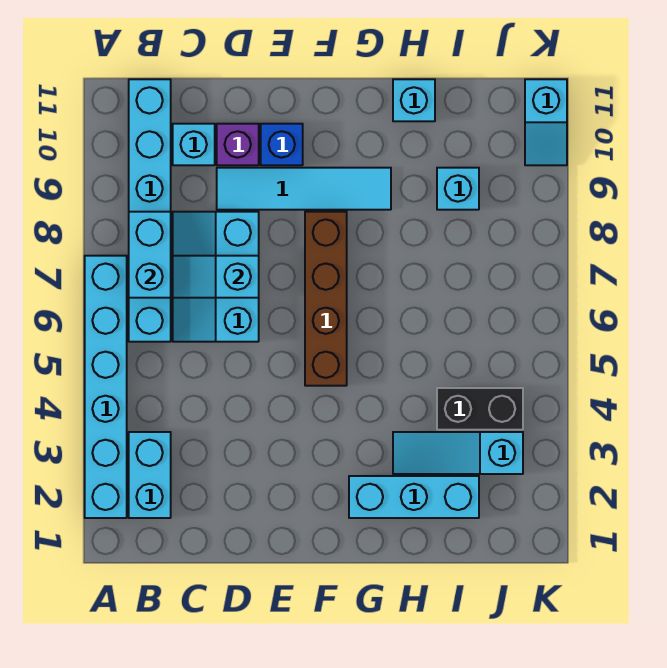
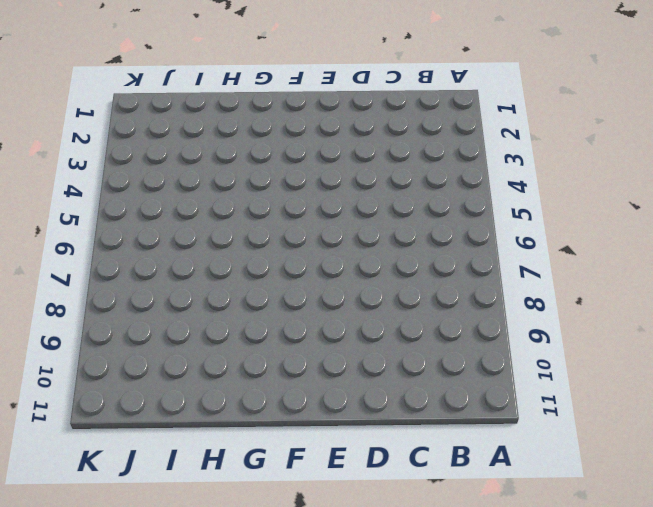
none -> cyan 1x6 brick [85,256,127,518]
none -> cyan 1x2 brick [129,432,171,518]
none -> cyan 1x6 brick [129,79,171,342]

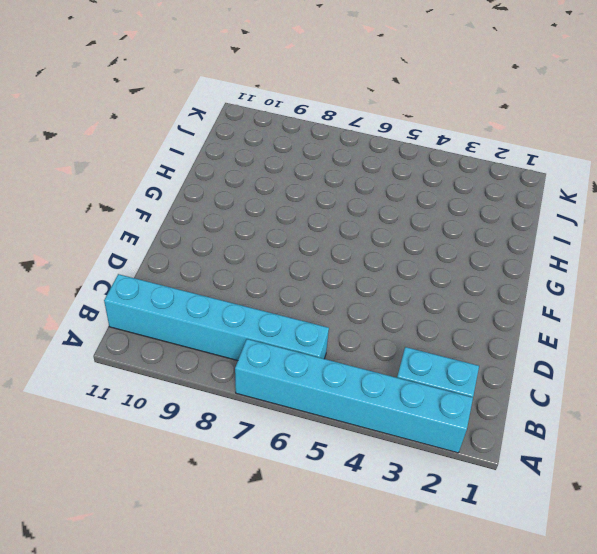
none -> cyan 2x3 slope [173,212,259,342]
none -> cyan 1x1 brick [173,124,215,165]
none -> cyan 1x4 tile [217,168,391,210]

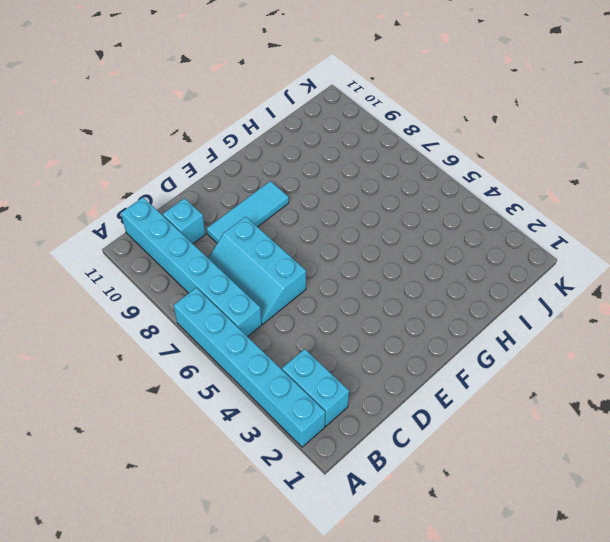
cyan 1x3 tile [207,181,289,243] -> cyan 1x4 tile [217,168,391,210]
none -> purple 1x1 brick [217,124,259,165]
none -> blue 1x1 brick [261,124,303,165]
none -> brown 1x4 brick [305,212,347,386]

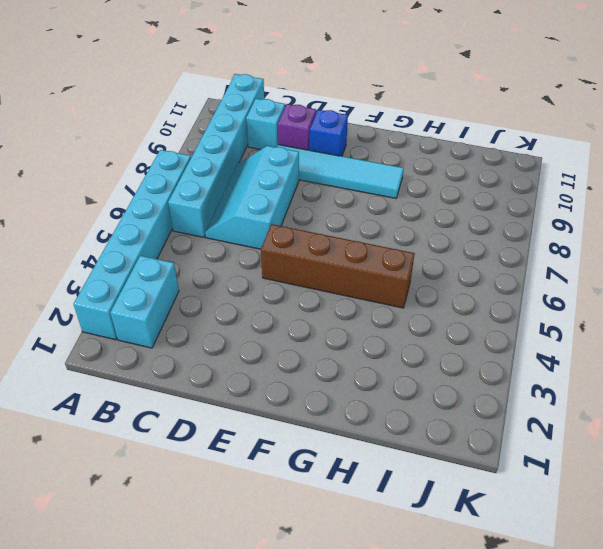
brown 1x4 brick [261,224,415,308] -> brown 1x4 brick turned to [305,212,347,386]
none -> cyan 1x3 brick [349,476,479,518]
none -> cyan 1x3 slope [393,432,523,474]
none -> cyan 1x1 brick [393,79,435,121]

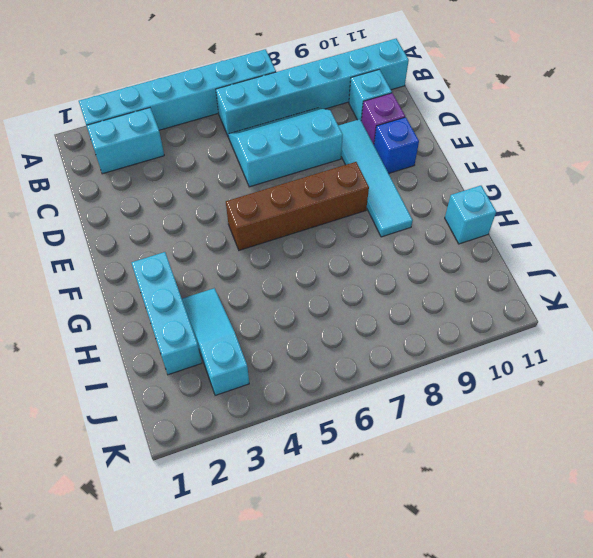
none -> black 1x2 brick [437,388,523,430]
none -> cyan 1x1 brick [437,168,479,210]
none -> cyan 1x2 slope [525,79,567,165]

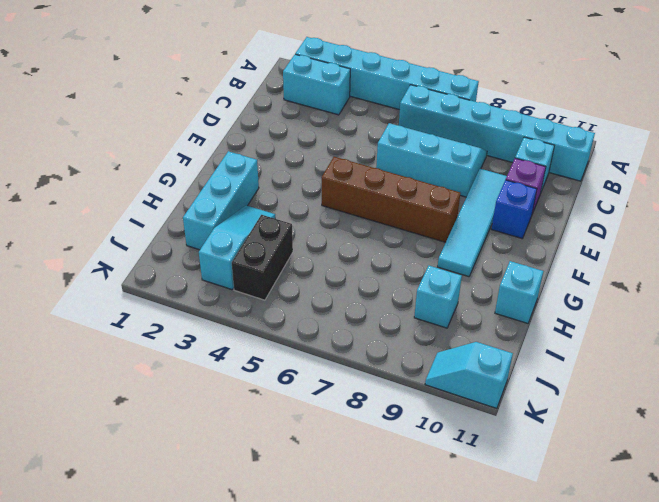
none -> cyan 1x2 brick [129,212,171,298]
none -> cyan 1x2 slope [173,256,259,298]

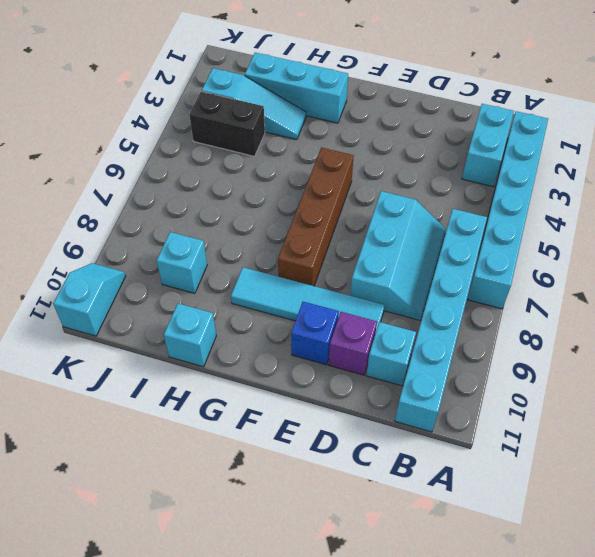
none -> cyan 1x2 brick [129,212,171,298]
none -> cyan 1x2 slope [173,256,259,298]

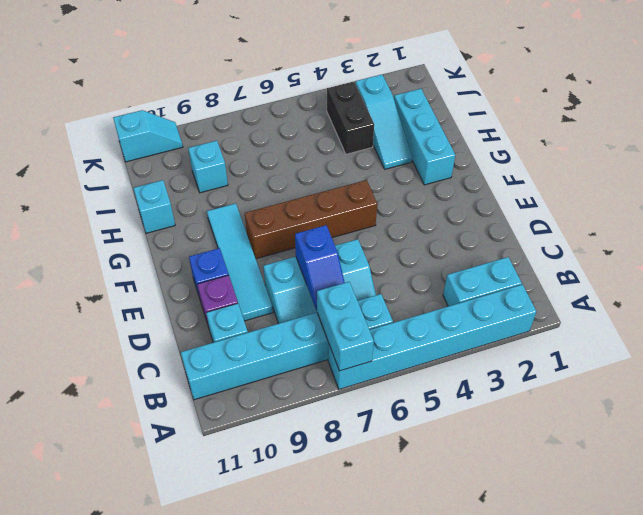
cyan 1x2 brick [317,282,374,371] -> cyan 1x2 brick turned to [129,212,171,298]
blue 1x2 slope [295,225,345,310] -> cyan 1x2 slope [173,256,259,298]

